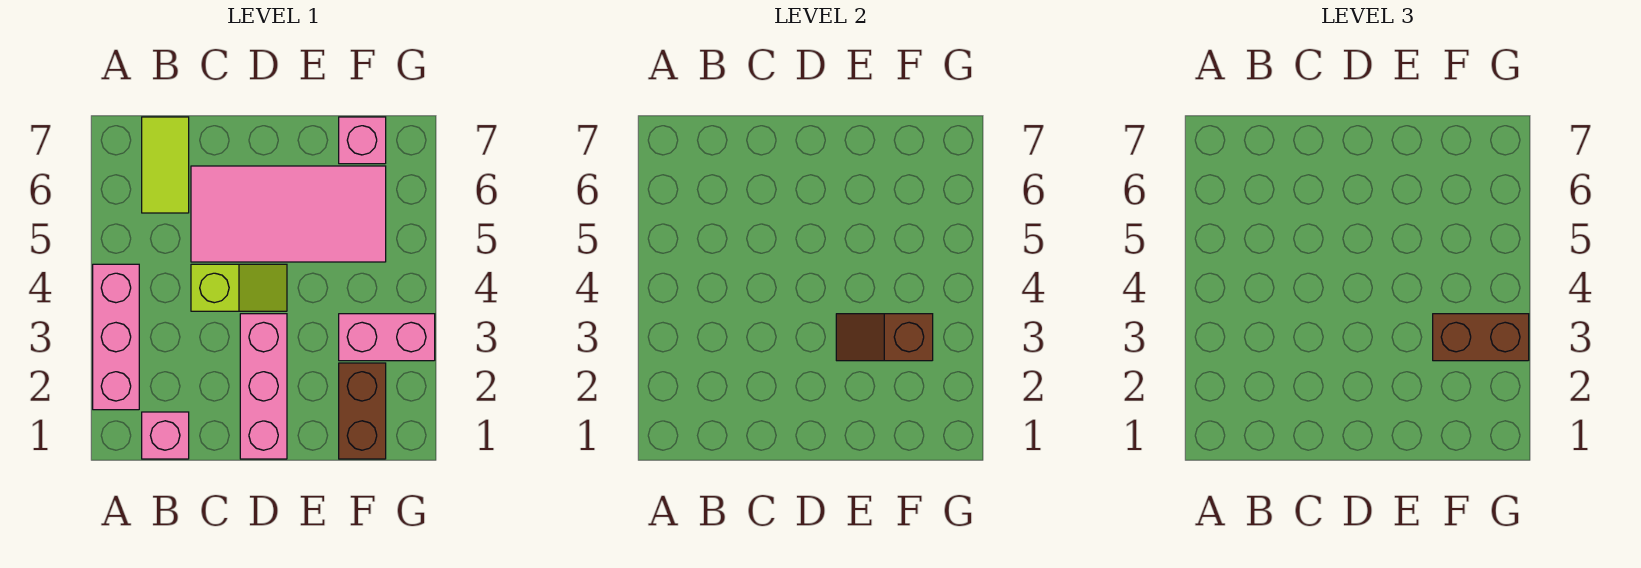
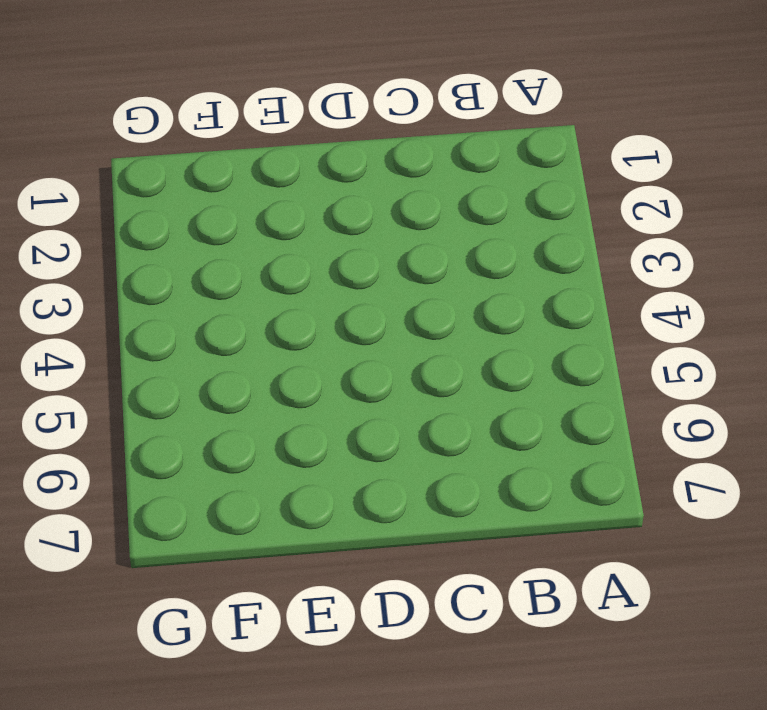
none -> pink 1x3 brick [93,264,139,410]
none -> pink 1x1 brick [142,412,189,459]

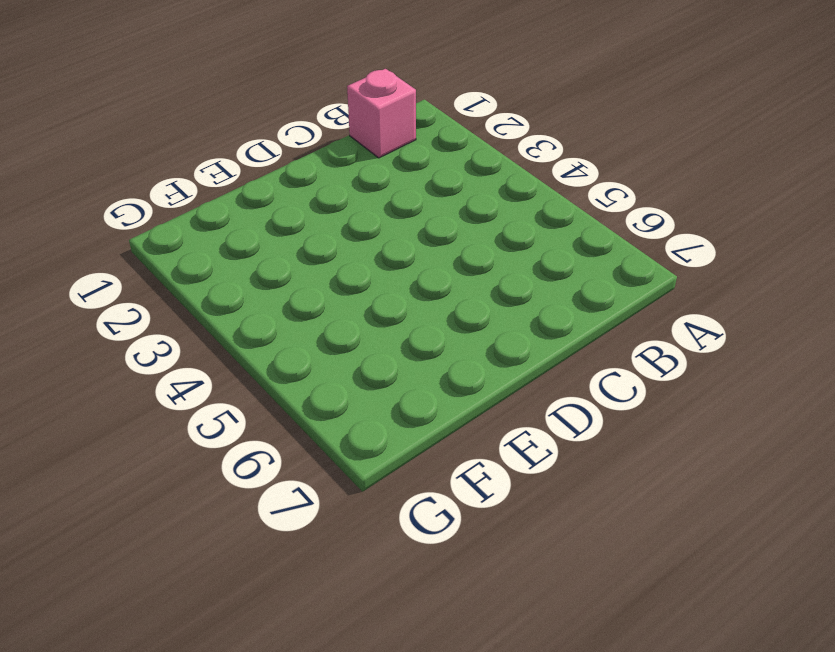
none -> pink 1x3 brick [93,264,139,410]
none -> lime 1x2 tile [142,117,189,213]

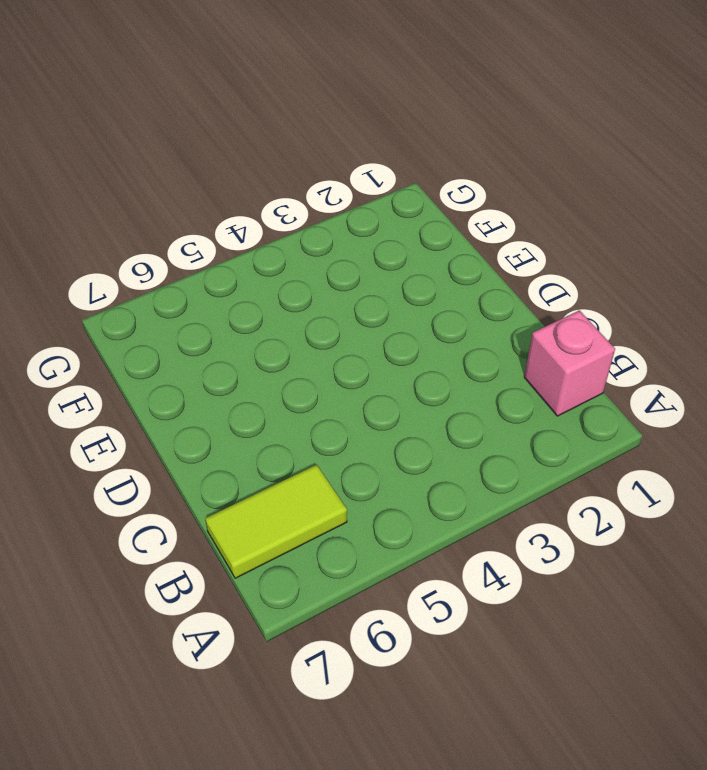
none -> pink 1x3 brick [93,264,139,410]
none -> lime 1x2 slope [191,264,287,311]

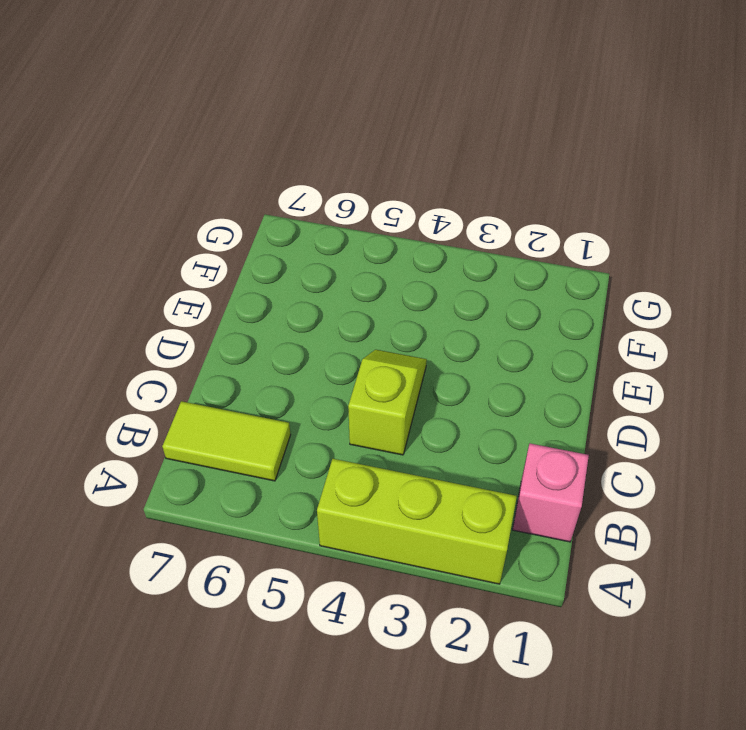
lime 1x3 brick [317,459,517,584] -> pink 1x3 brick [93,264,139,410]
none -> pink 2x4 tile [191,166,386,262]
none -> pink 1x3 brick [240,314,287,459]

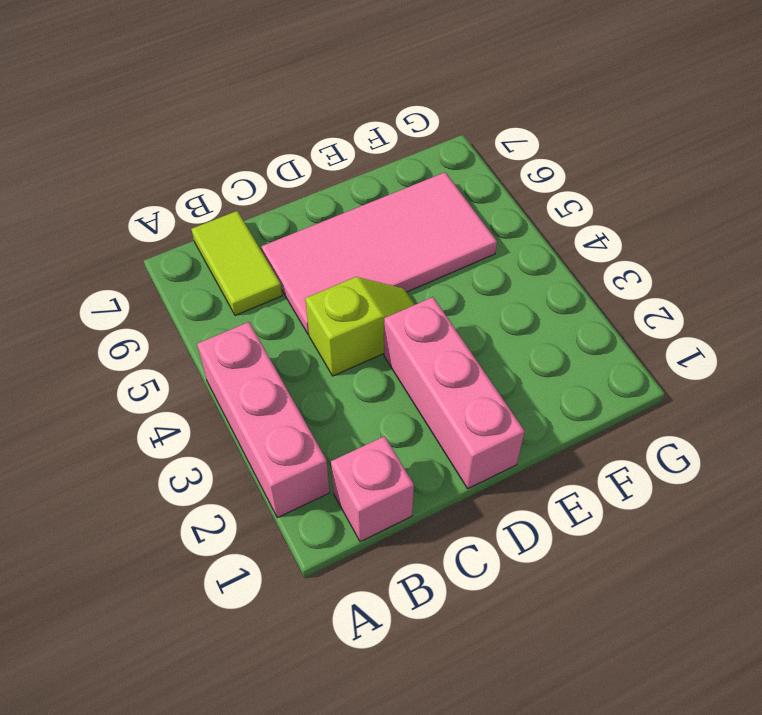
none -> brown 1x2 brick [339,363,386,459]
none -> pink 1x2 brick [339,314,435,361]

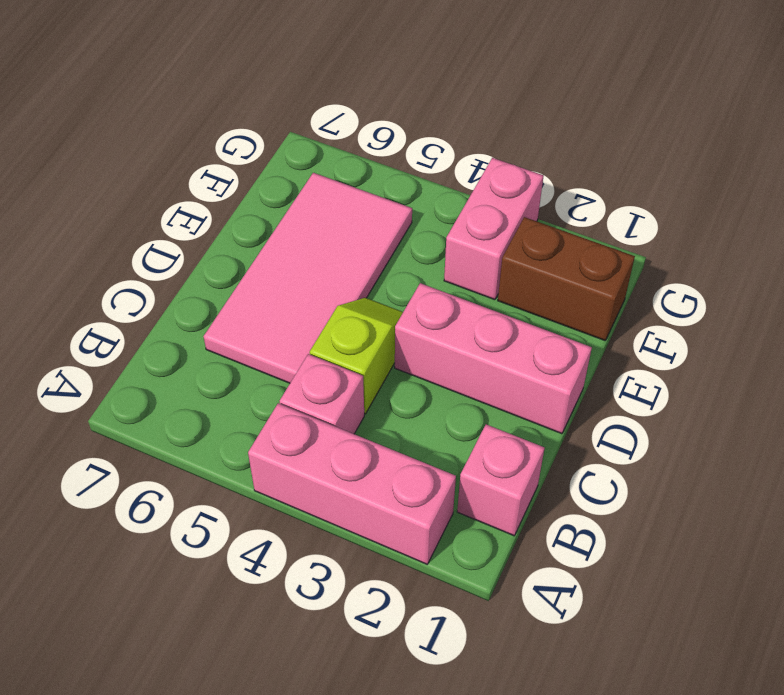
pink 1x1 brick [280,354,364,434] -> pink 1x1 brick moved to [339,117,386,164]
none -> lime 1x2 tile [142,117,189,213]
none -> brown 1x2 slope [836,314,933,361]

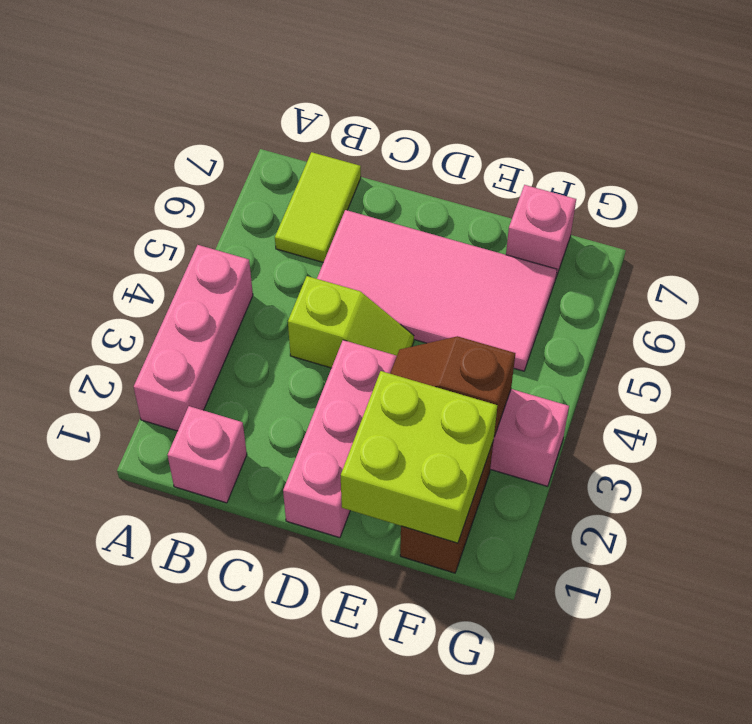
lime 2x2 brick [341,371,497,543] -> none
none -> brown 1x2 brick [1433,314,1529,361]

